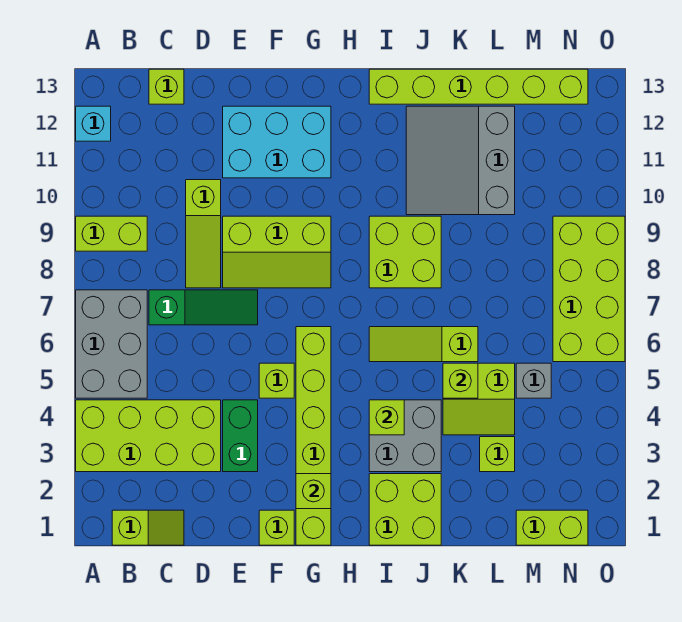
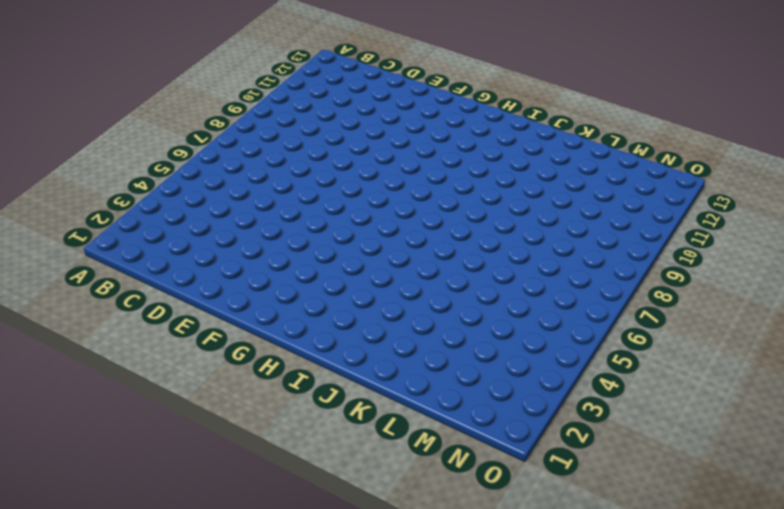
none -> lime 2x4 brick [76,400,221,472]
none -> grey 2x3 brick [76,290,147,398]
none -> lime 1x2 brick [76,216,147,251]

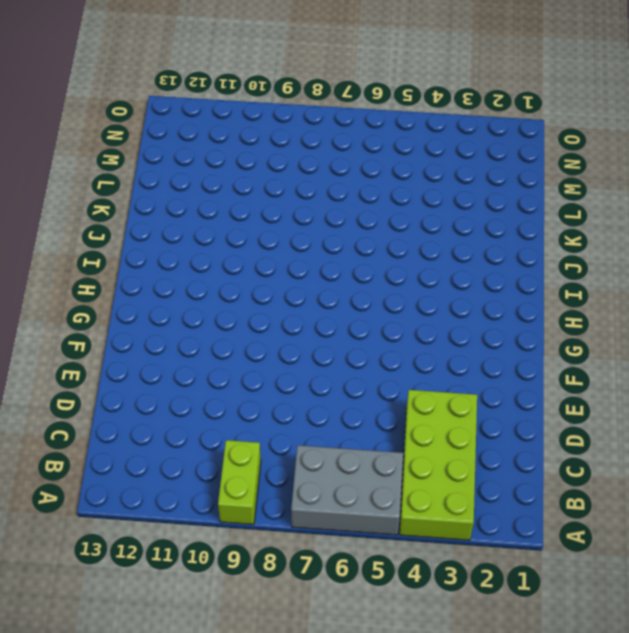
none -> cyan 1x1 brick [76,106,111,141]
none -> lime 1x2 slope [112,510,184,545]
none -> green 1x3 slope [149,290,258,325]

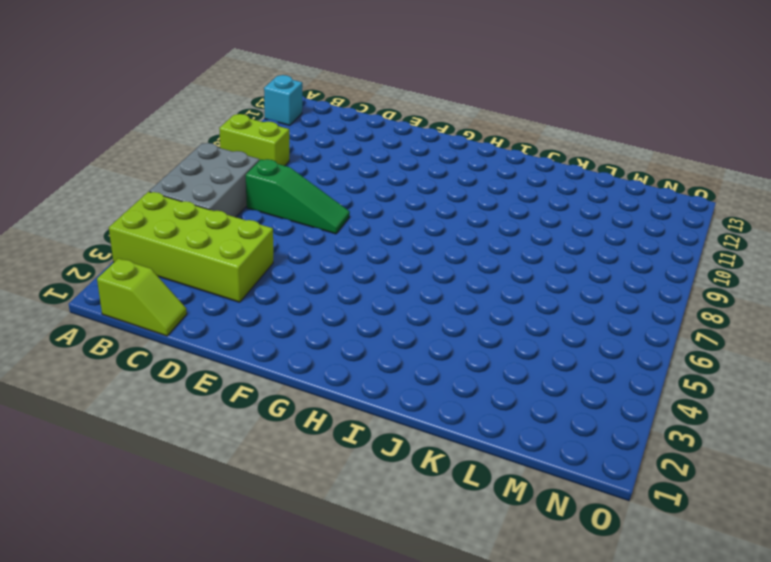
none -> lime 1x1 brick [149,69,184,104]
none -> lime 1x3 slope [186,180,221,288]
none -> green 1x2 brick [223,400,258,472]

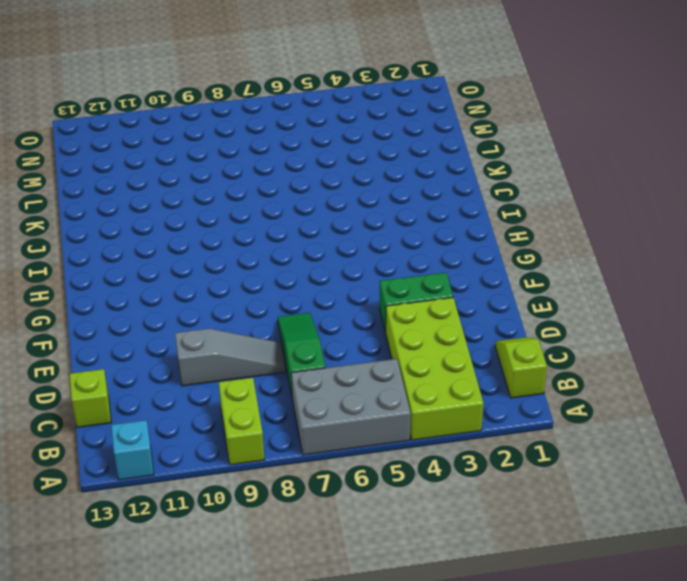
grey 1x3 slope [175,329,286,386] -> lime 1x3 slope [186,180,221,288]
none -> lime 2x3 slope [223,216,331,288]
none -> cyan 2x3 brick [223,106,331,178]
none -> lime 1x1 brick [259,510,294,545]

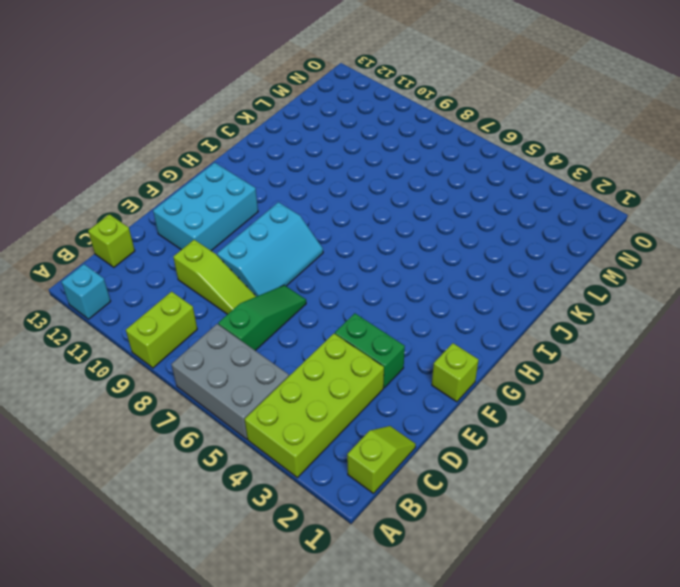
cyan 2x3 slope [217,202,323,297] -> lime 2x3 slope [223,216,331,288]
none -> lime 1x1 brick [259,363,294,398]
none -> lime 1x6 brick [296,327,331,545]
none -> lime 2x2 brick [369,474,441,545]

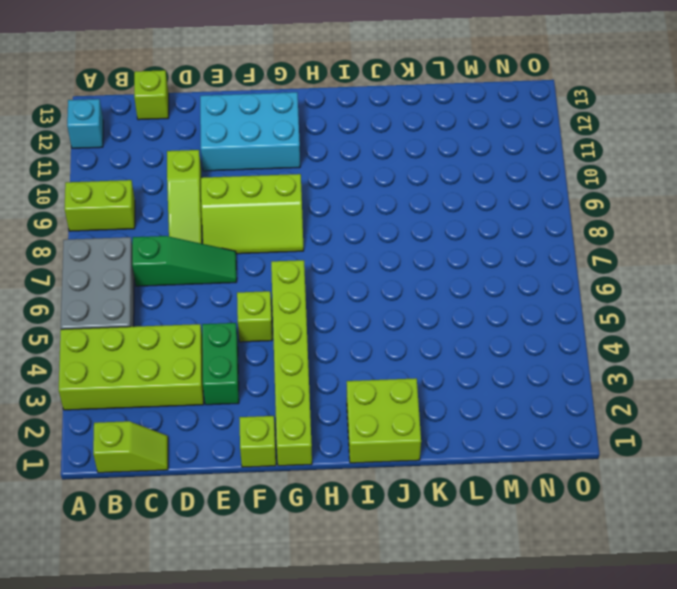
none -> grey 2x2 brick [369,400,441,472]
none -> lime 1x3 slope [369,327,478,362]
none -> lime 2x2 brick [369,216,441,288]

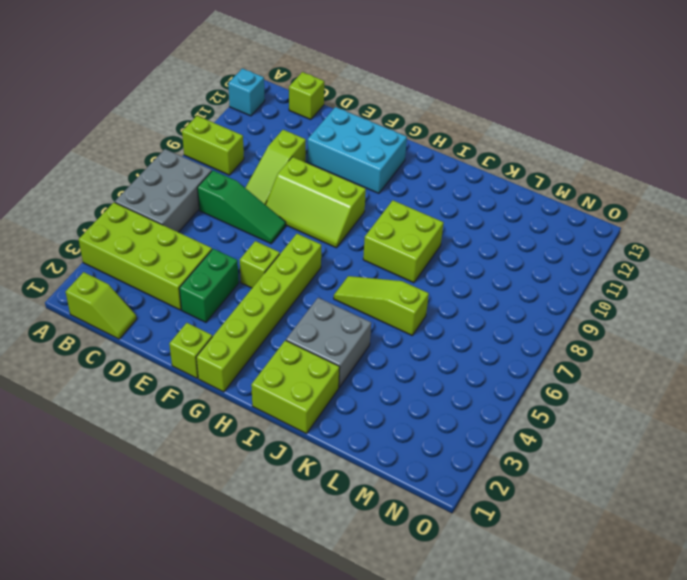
none -> lime 1x6 brick [369,69,588,104]
none -> grey 3x3 slope [406,106,515,215]
none -> lime 2x2 slope [443,363,515,435]

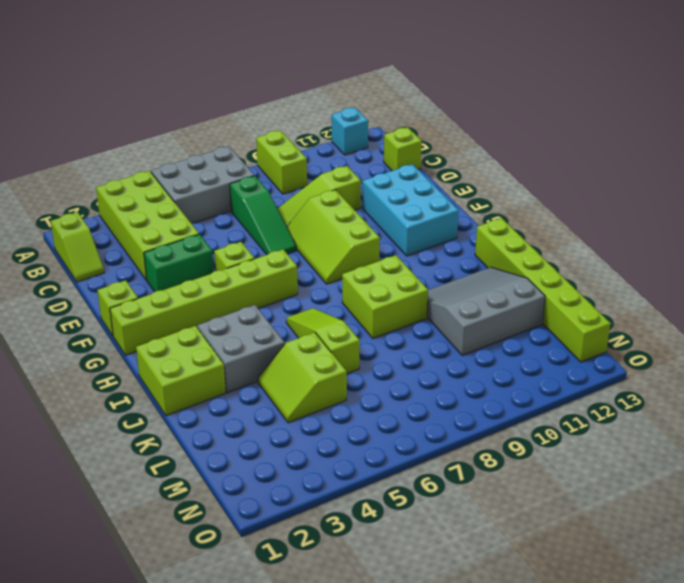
none -> lime 1x1 brick [480,437,515,472]
none -> lime 1x2 brick [516,510,588,545]
none -> grey 1x1 brick [516,363,551,398]

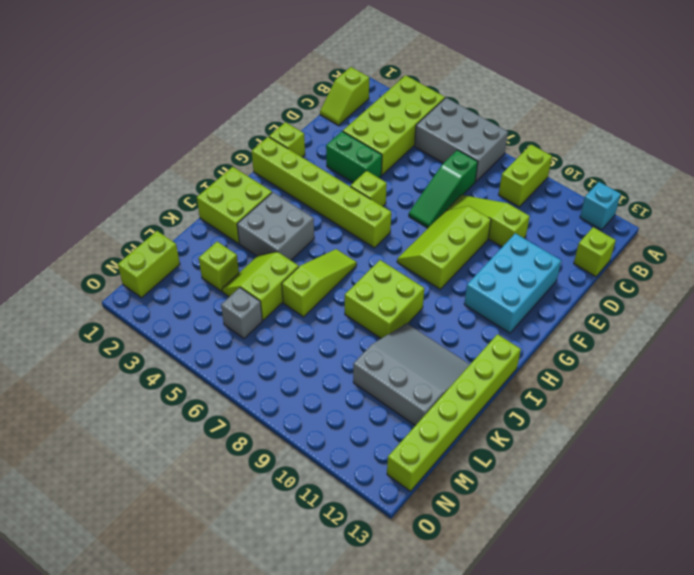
none -> lime 2x4 brick [553,216,625,362]
none -> lime 1x1 brick [296,474,331,509]
none -> lime 1x1 brick [369,400,404,435]

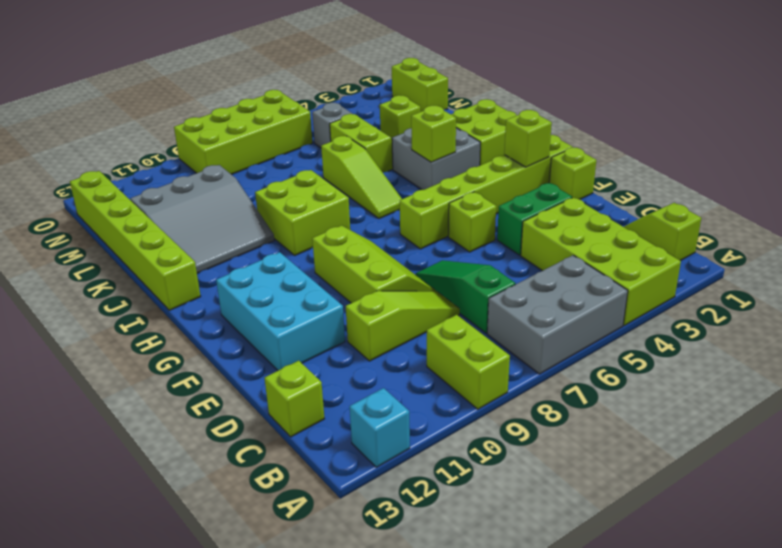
none -> lime 1x1 brick [443,363,478,398]

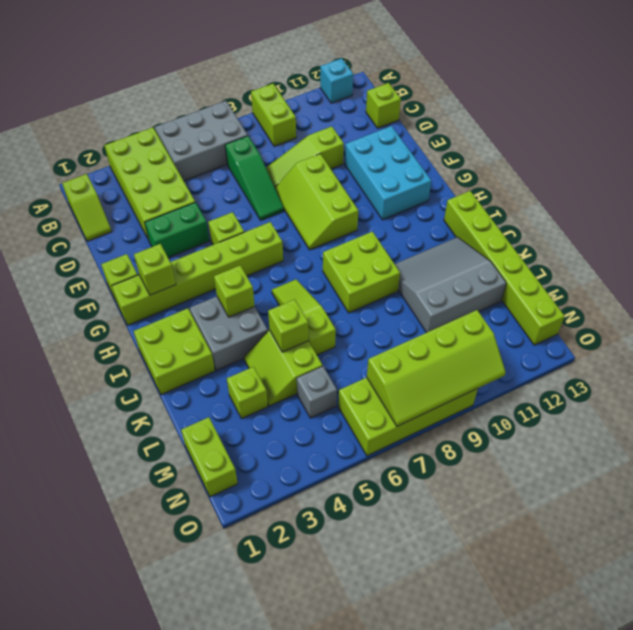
lime 2x4 slope [367,310,506,426] -> none

